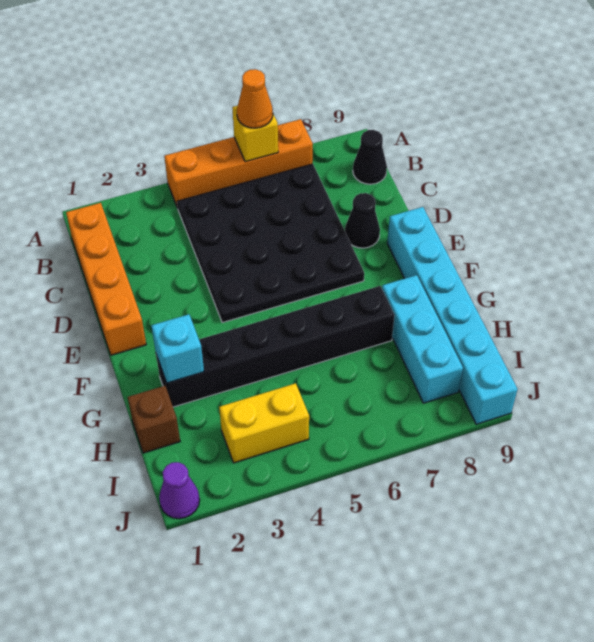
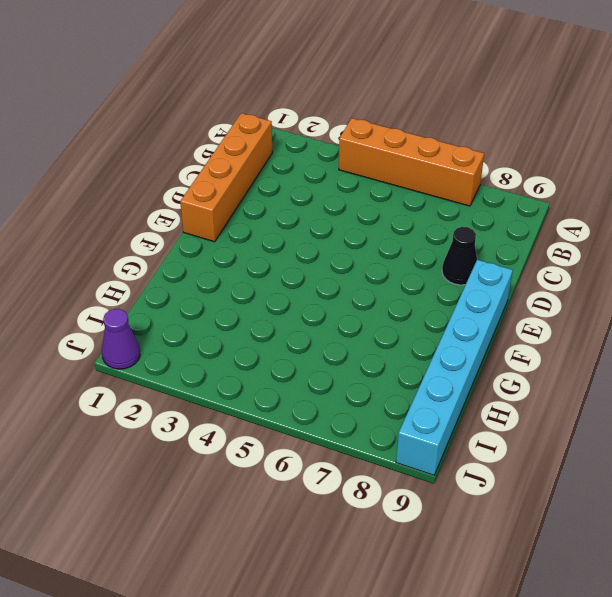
none -> black 4x4 plate [177,164,364,323]
none -> black 1x1 cone [353,130,387,184]
none -> black 1x6 brick [156,286,395,407]

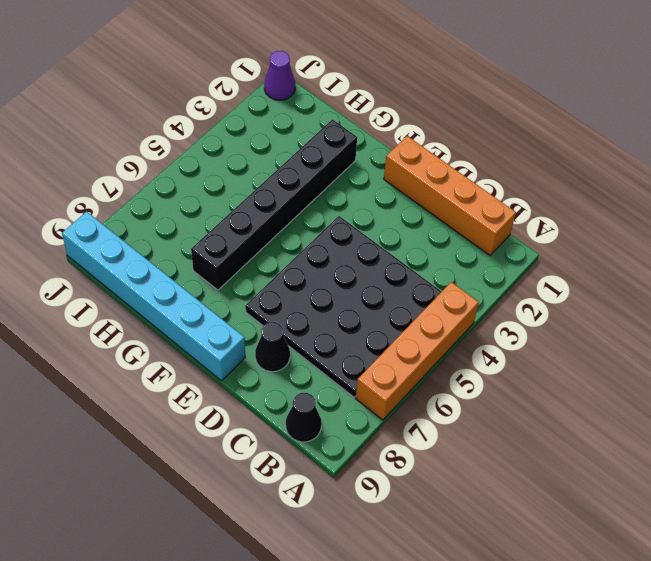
none -> cyan 1x3 brick [382,275,463,403]
none -> brown 1x1 brick [128,386,180,453]
none -> yellow 1x2 brick [219,383,309,463]

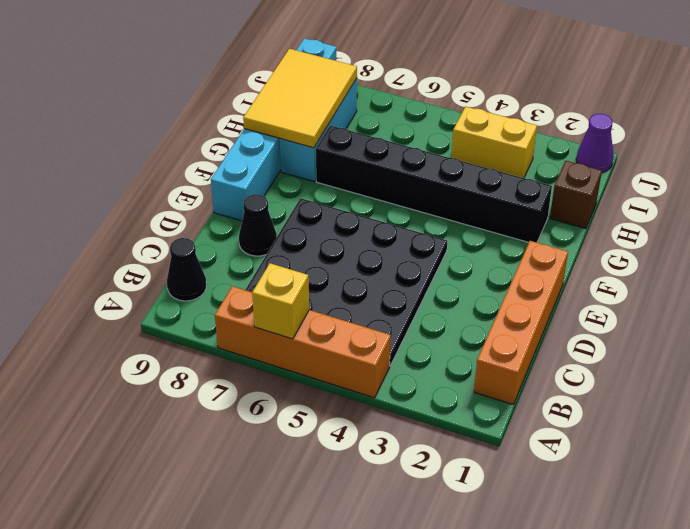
yellow 2x3 tile [243,49,357,148] -> none
none -> cyan 1x1 brick [151,314,204,383]
none -> orange 1x1 cone [237,69,273,128]

